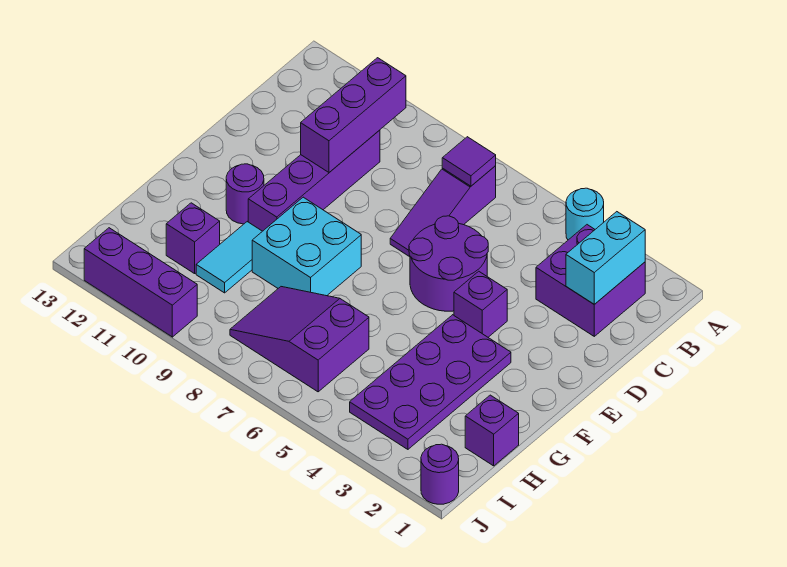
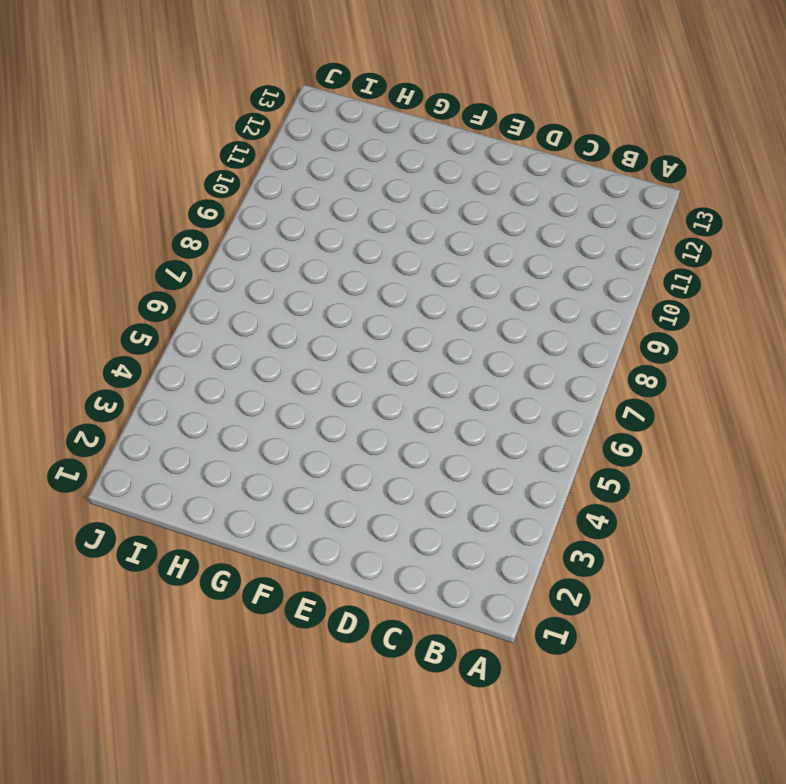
none -> cyan 1x1 round brick [566,188,604,240]
none -> purple 2x2 brick [536,225,645,336]
none -> purple 1x3 slope [390,166,496,257]

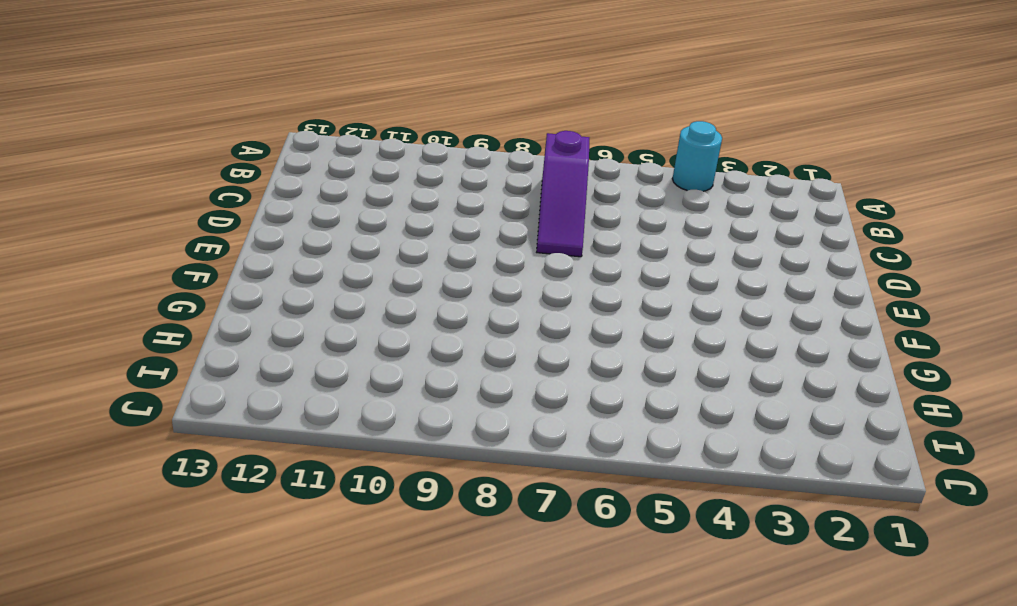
none -> purple 2x2 brick [536,225,645,336]
none -> purple 1x4 brick [248,130,380,231]
none -> purple 2x2 round brick [409,216,488,311]

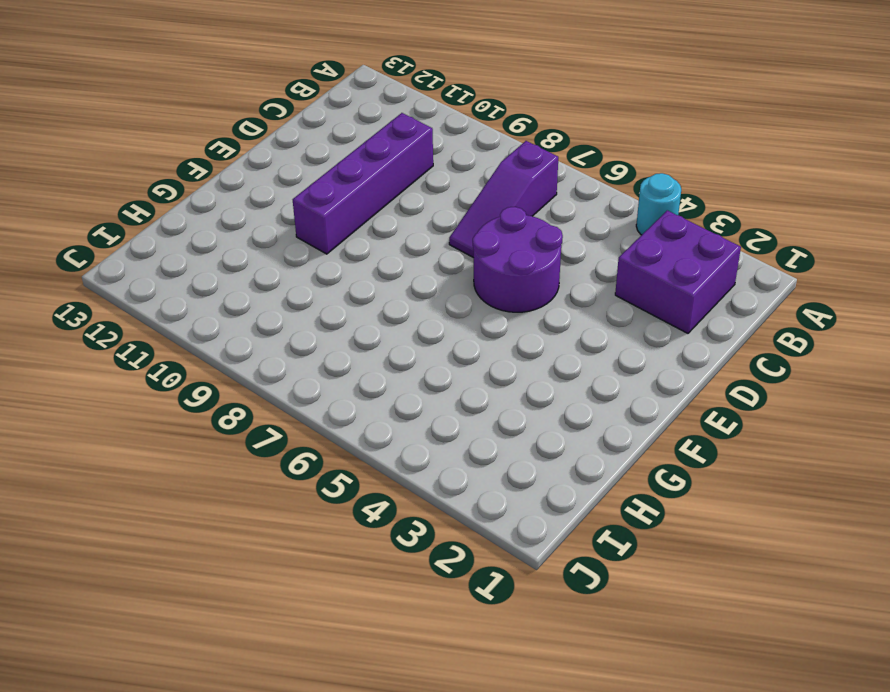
none -> purple 1x1 brick [454,271,507,337]
none -> purple 2x4 plate [350,315,511,449]
none -> cyan 2x2 brick [252,197,361,296]

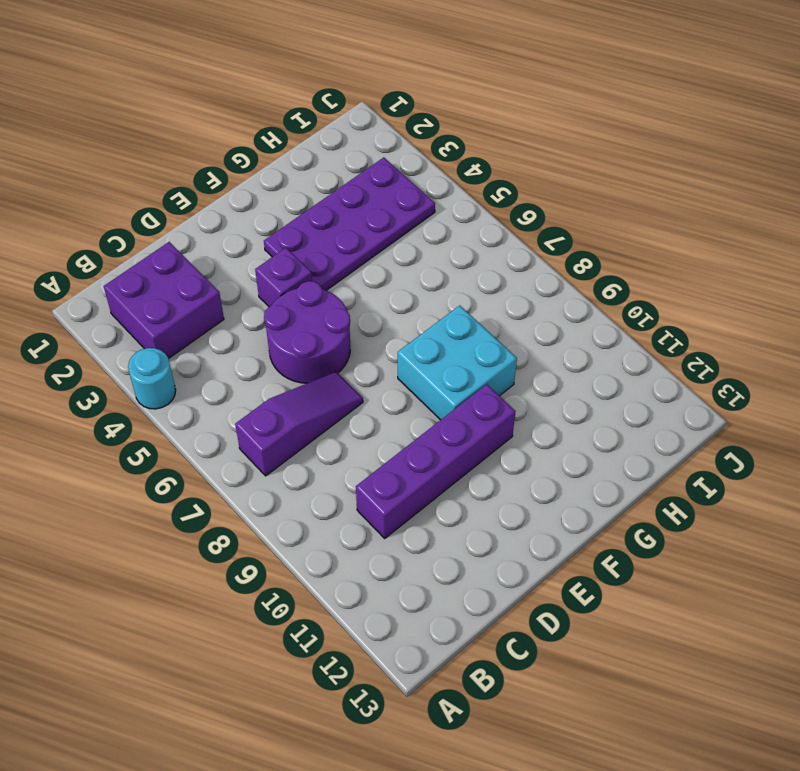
none -> purple 1x1 round brick [226,164,264,224]
none -> cyan 1x2 tile [196,222,262,293]
none -> purple 1x1 brick [465,395,519,466]

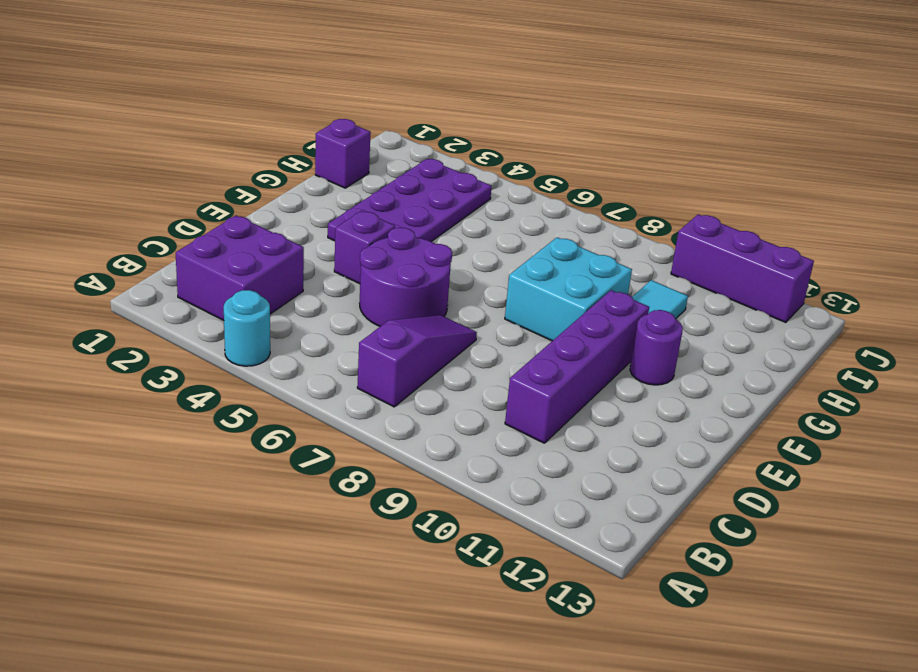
none -> purple 2x3 slope [230,287,369,392]
none -> purple 1x1 brick [166,203,220,274]
none -> purple 1x1 round brick [421,444,459,504]

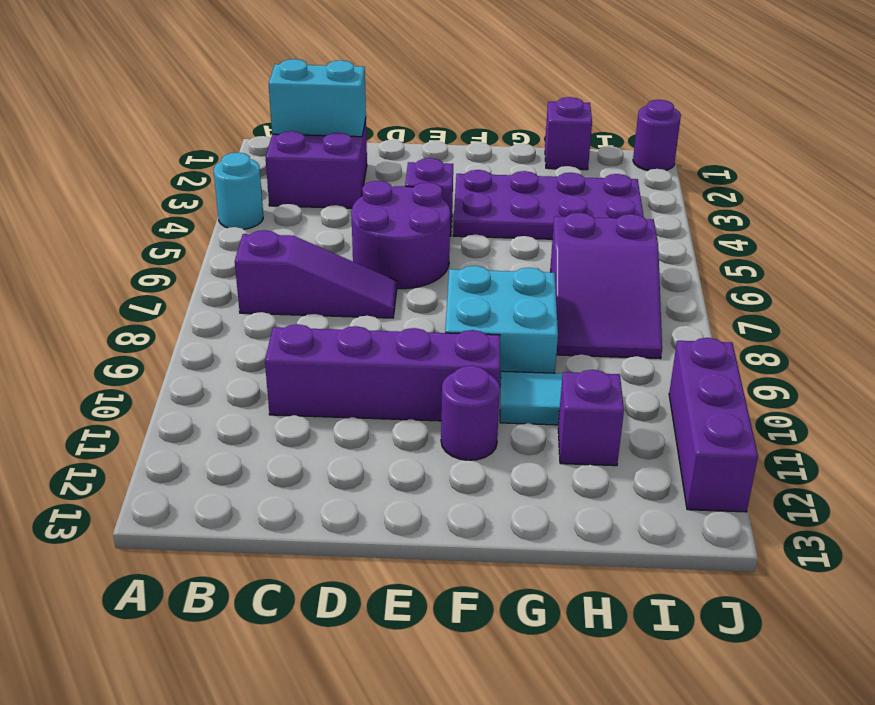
none -> purple 1x1 tile [442,137,496,186]
none -> purple 1x3 brick [301,58,406,172]

